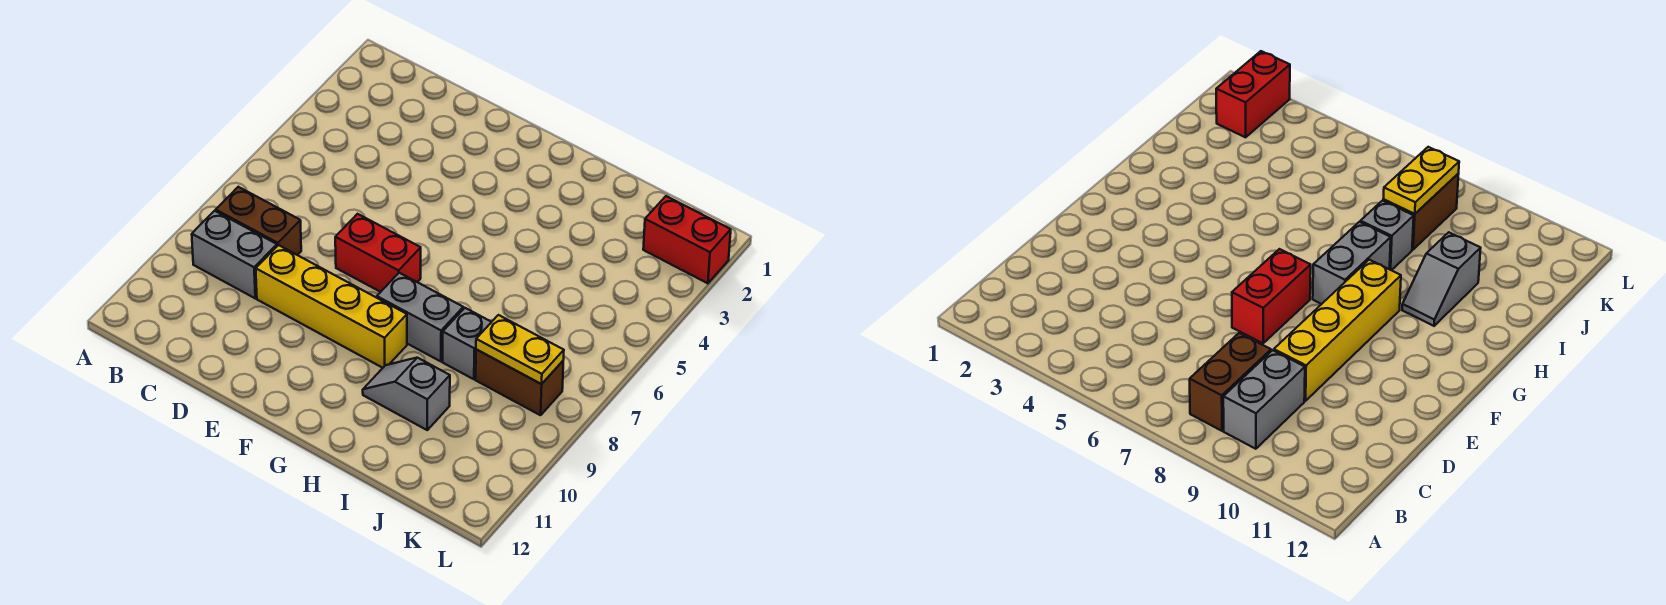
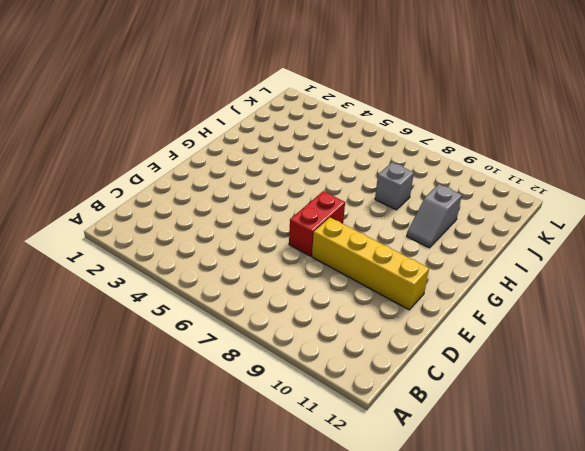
yellow 1x4 brick [312,218,429,310] -> yellow 1x4 brick turned to [256,245,407,368]
none -> brown 1x2 brick [216,187,301,255]
none -> grey 1x2 brick [192,211,277,298]

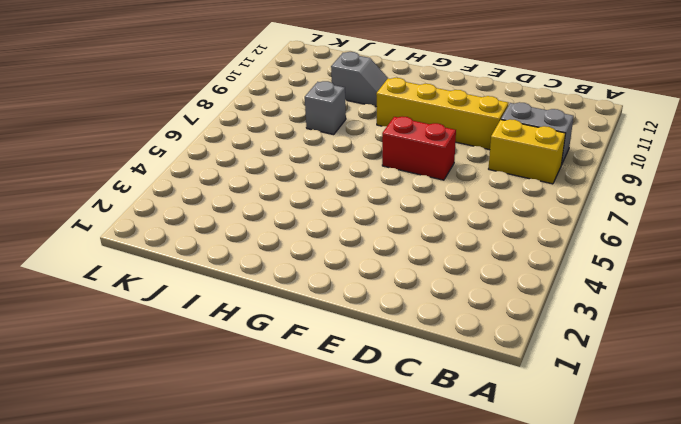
yellow 1x2 brick [489,119,566,184] -> brown 1x2 brick [216,187,301,255]
none -> grey 1x2 brick [377,273,463,361]
none -> brown 1x2 brick [476,349,563,415]

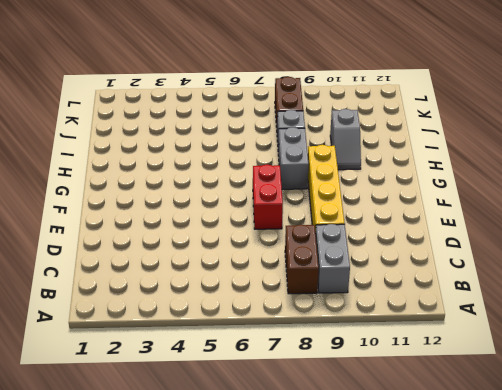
none -> red 1x2 brick [643,196,731,283]
none -> yellow 1x2 plate [476,315,564,384]

